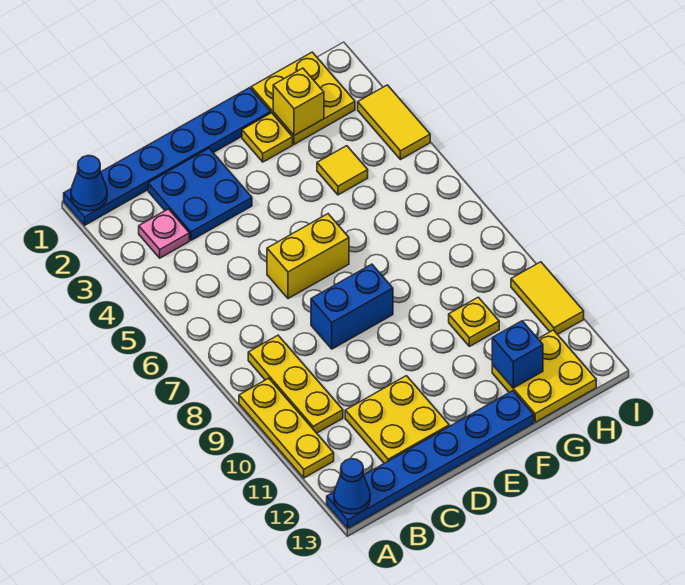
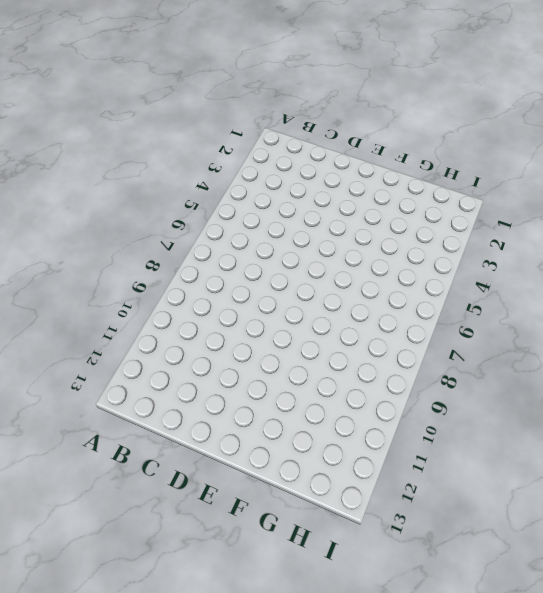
none -> blue 1x6 plate [64,88,271,225]
none -> yellow 1x3 plate [239,378,334,478]
none -> blue 1x6 plate [327,391,534,528]

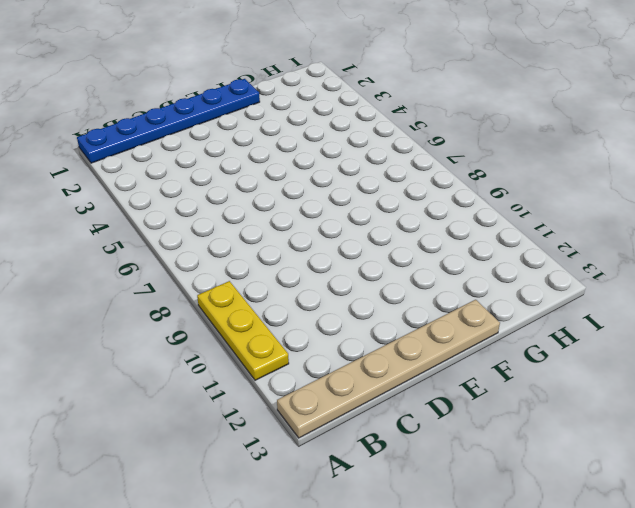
tan 1x6 plate [277,300,500,438] -> blue 1x6 plate [327,391,534,528]
none -> pink 1x1 plate [139,209,189,258]
none -> yellow 1x3 plate [248,335,343,433]
none -> blue 2x2 plate [148,148,252,240]

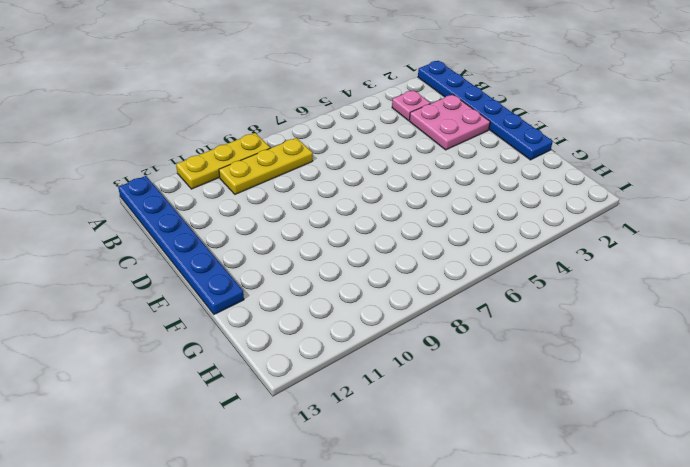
pink 2x2 plate [409,95,490,150] -> blue 2x2 plate [148,148,252,240]
none -> yellow 2x2 plate [345,376,449,463]
none -> yellow 1x2 brick [267,214,349,299]
none -> blue 1x2 brick [311,264,393,349]

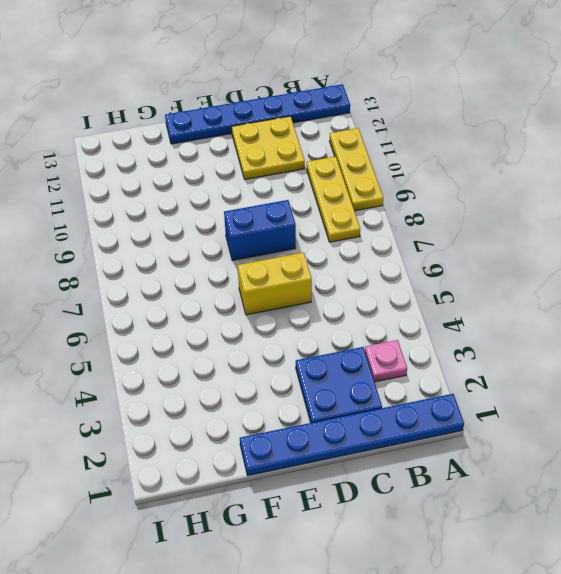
none -> yellow 1x1 plate [242,113,293,162]
none -> yellow 2x2 plate [251,52,355,144]
none -> yellow 1x1 tile [317,146,368,195]

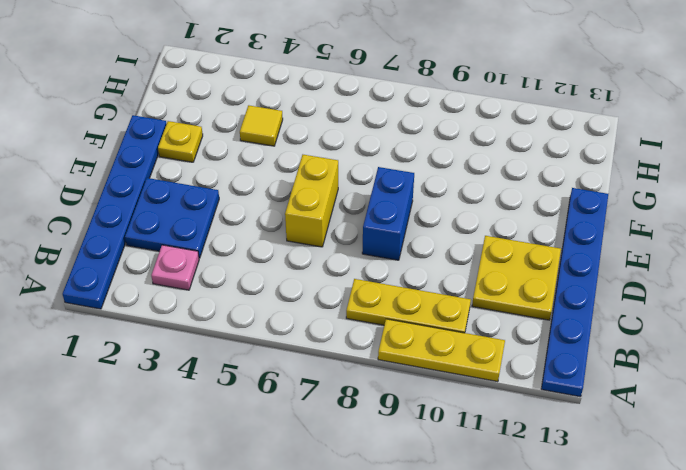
none -> yellow 2x2 plate [251,52,355,144]
none -> yellow 1x1 plate [449,297,499,347]
none -> yellow 2x2 plate [492,330,596,422]

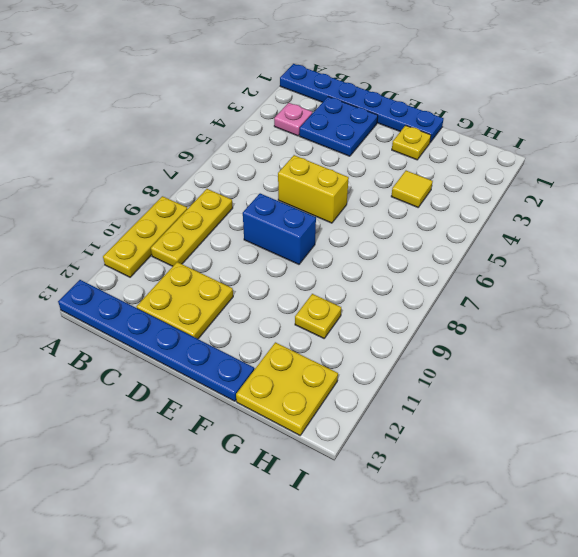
none -> yellow 2x2 plate [251,52,355,144]
none -> yellow 1x2 tile [358,85,430,160]
none -> yellow 1x2 tile [511,262,584,335]

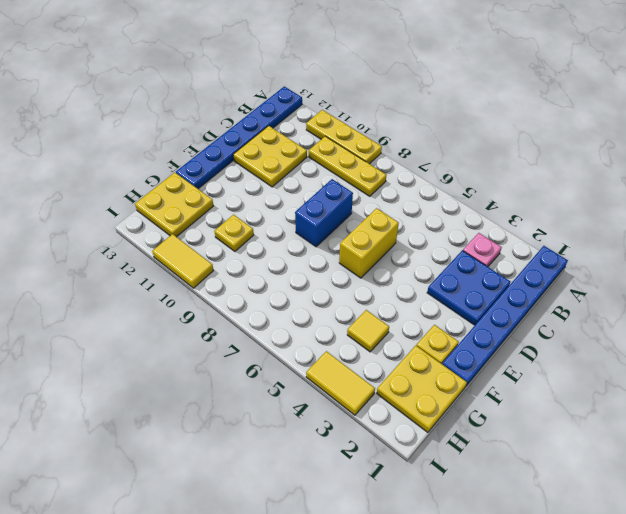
none -> blue 1x1 cone [71,156,107,211]
none -> blue 1x1 cone [334,459,370,514]
none -> yellow 1x1 brick [273,68,324,136]

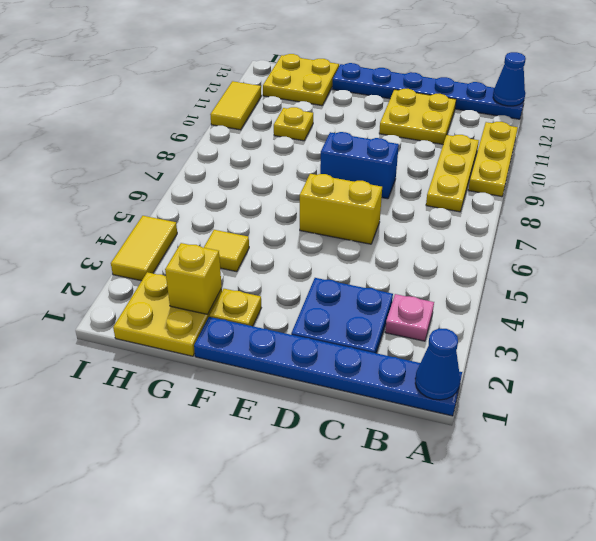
none -> blue 1x1 brick [492,321,543,388]

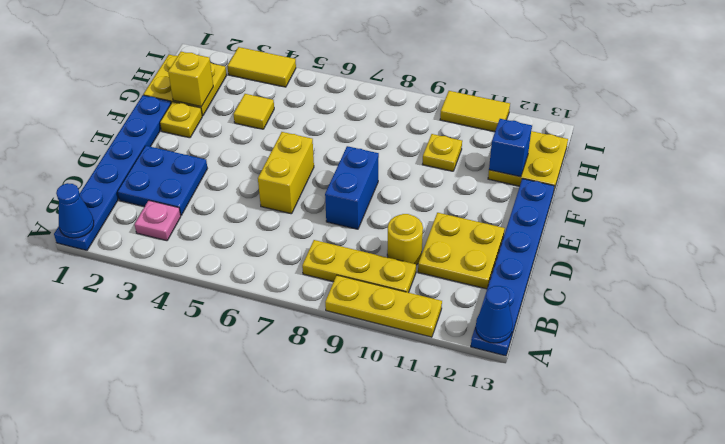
yellow 1x1 round brick [387,214,423,265] -> none

